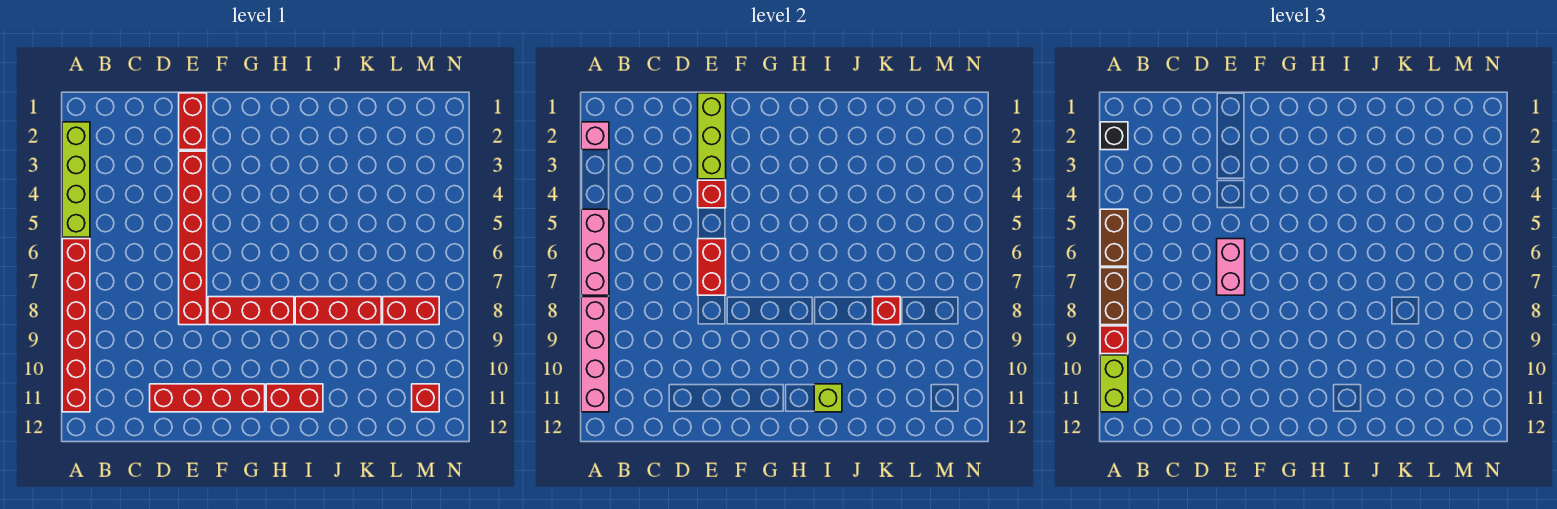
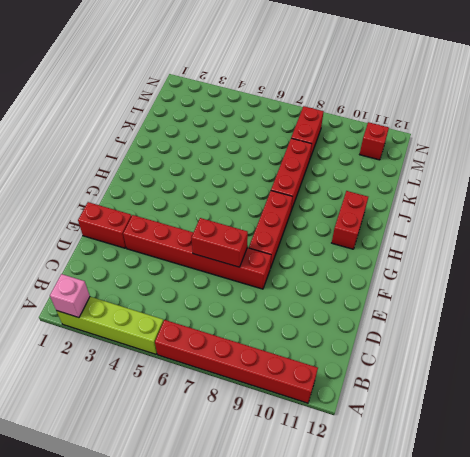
none -> red 1x4 brick [150,384,265,412]
none -> pink 1x3 brick [581,209,609,295]
none -> pink 1x4 brick [581,297,609,412]

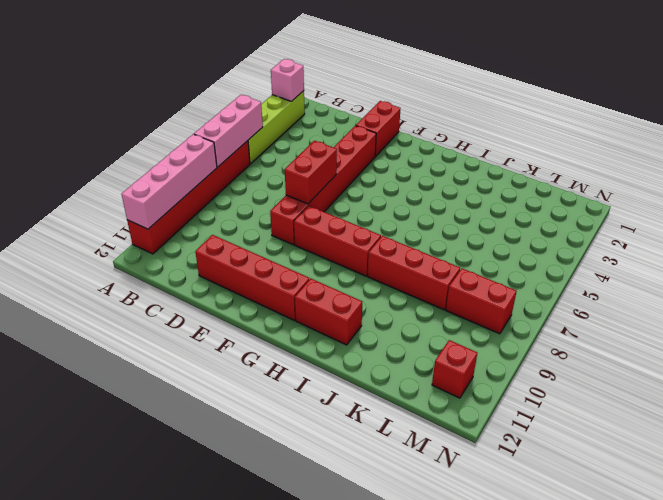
none -> lime 1x3 brick [698,93,726,179]
none -> red 1x1 brick [698,180,726,208]
none -> lime 1x1 brick [814,384,842,412]

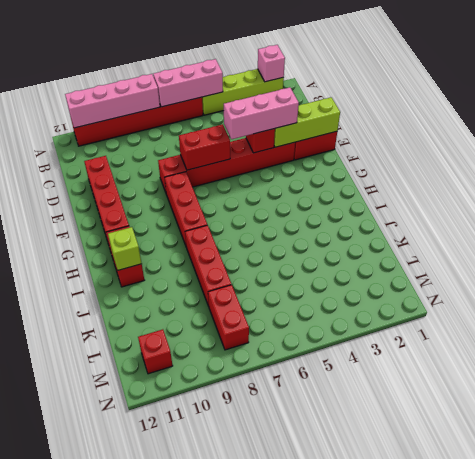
pink 1x3 brick [224,87,299,139] -> none
none -> red 1x1 brick [873,297,900,325]
none -> black 1x1 brick [1100,122,1128,150]
none -> brown 1x2 brick [1100,209,1128,266]

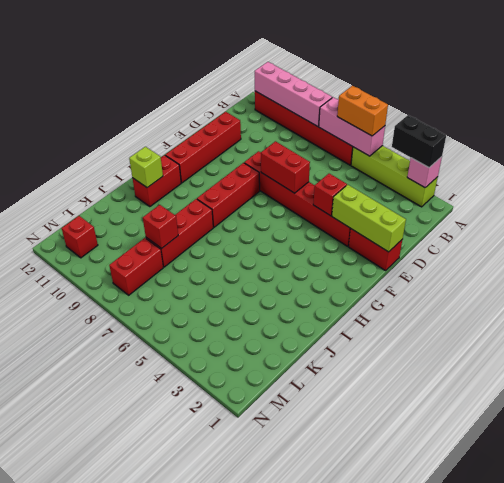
black 1x2 brick [392,115,446,168] -> black 1x1 brick [1100,122,1128,150]
orange 1x2 brick [337,86,388,136] -> brown 1x2 brick [1100,209,1128,266]
none -> brown 1x2 brick [1100,268,1128,325]
none -> red 1x1 brick [1100,326,1128,354]
none -> lime 1x2 brick [1100,355,1128,412]

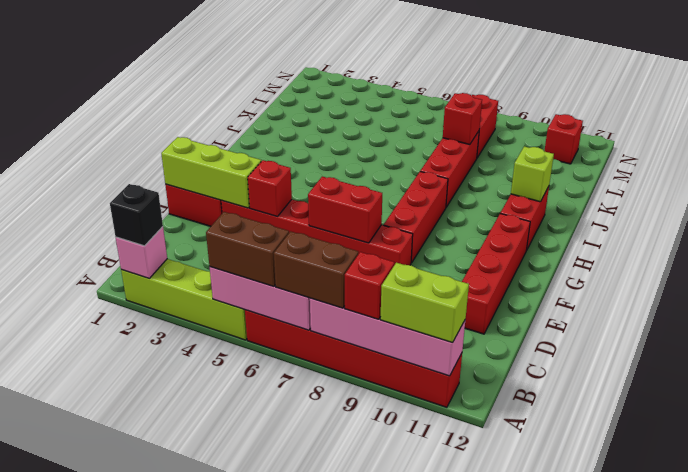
none -> pink 1x2 brick [1217,239,1245,295]

